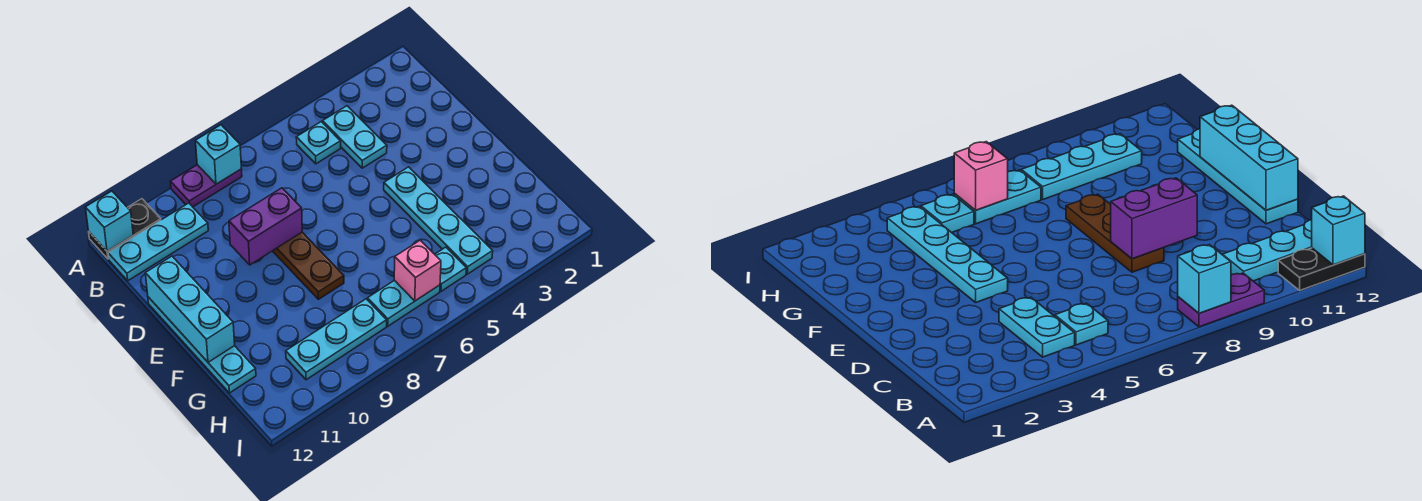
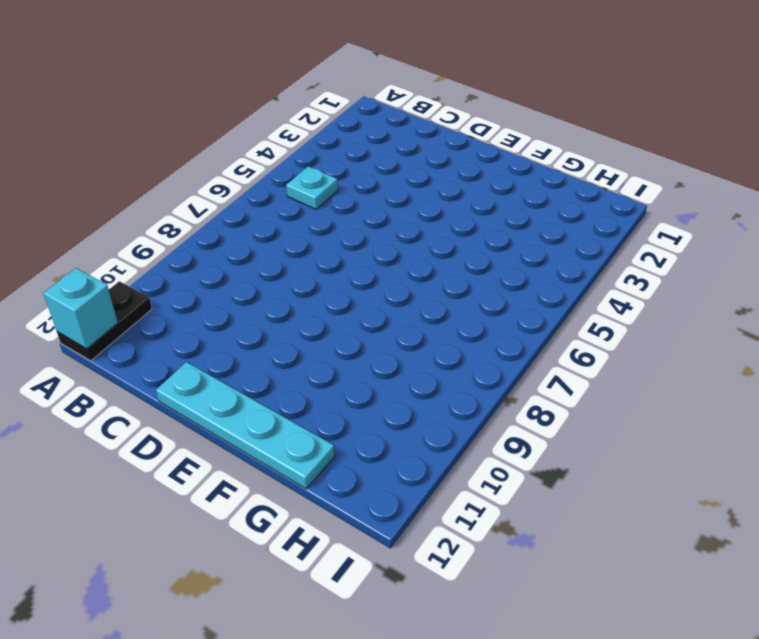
none -> purple 1x2 plate [170,165,242,207]
none -> cyan 1x2 plate [322,106,387,168]
none -> cyan 1x3 plate [108,203,208,281]

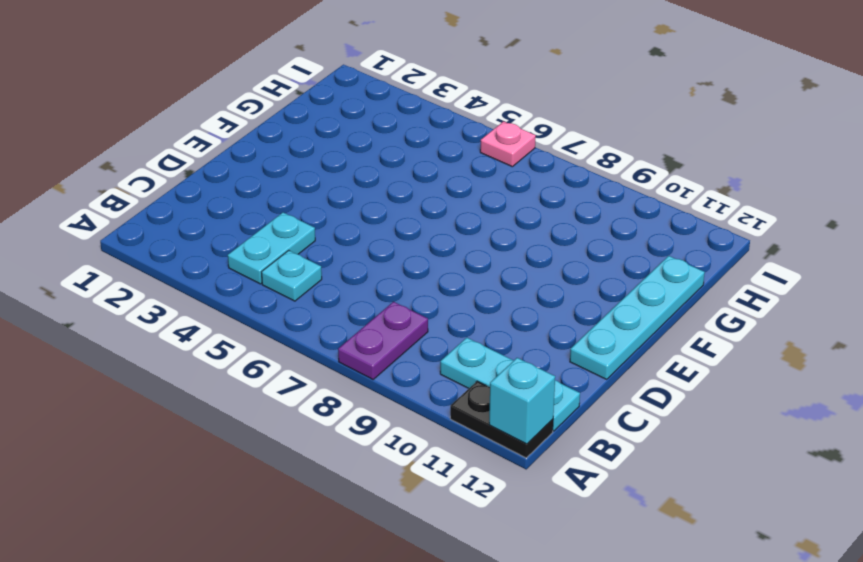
purple 1x2 plate [338,302,428,379] -> purple 1x2 plate turned to [170,165,242,207]
pink 1x1 plate [480,121,536,167] -> none
none -> brown 1x3 plate [273,232,344,299]
none -> cyan 1x4 plate [384,167,493,274]
none -> cyan 1x1 plate [435,247,466,291]

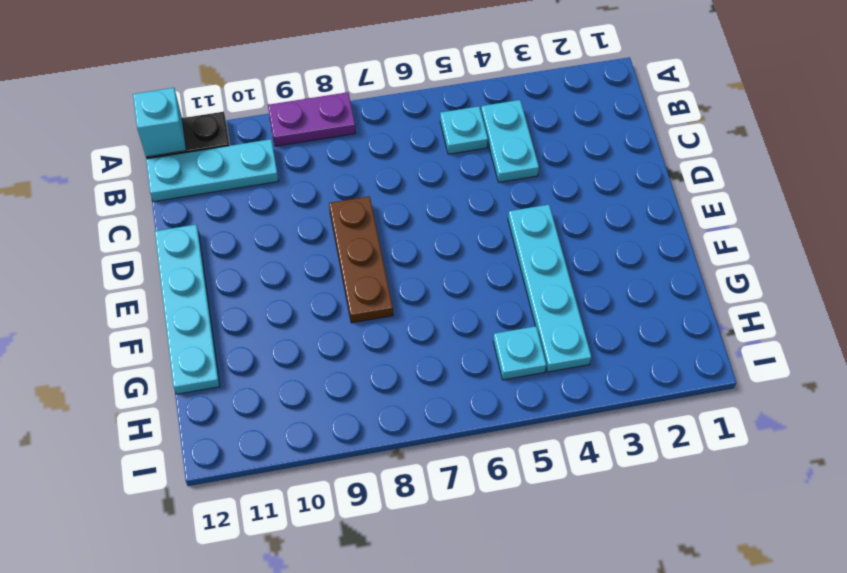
none -> cyan 1x2 plate [368,280,440,326]
none -> cyan 1x3 plate [286,299,387,380]
none -> cyan 1x1 brick [196,125,241,184]

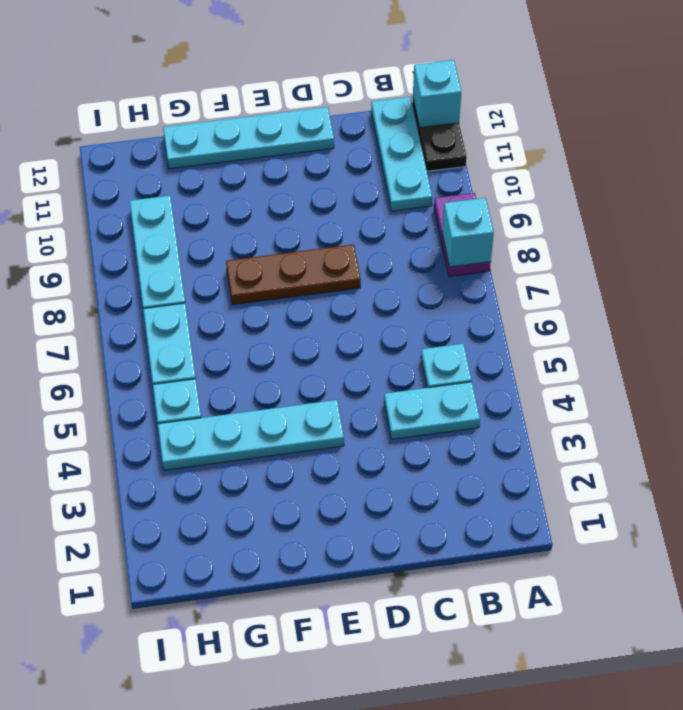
none -> purple 1x2 brick [229,188,302,265]
none -> cyan 1x3 brick [145,256,235,362]
none -> pink 1x1 brick [394,240,441,301]

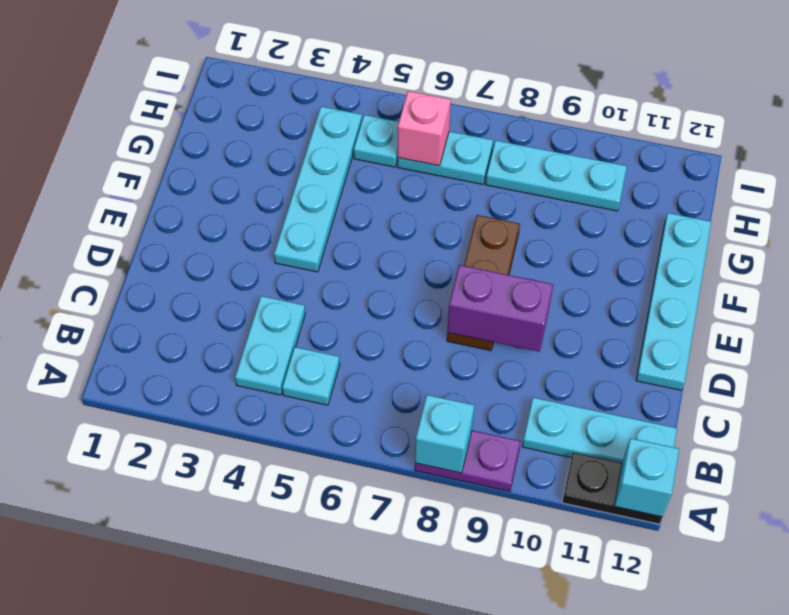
none -> cyan 1x3 brick [145,256,235,362]

